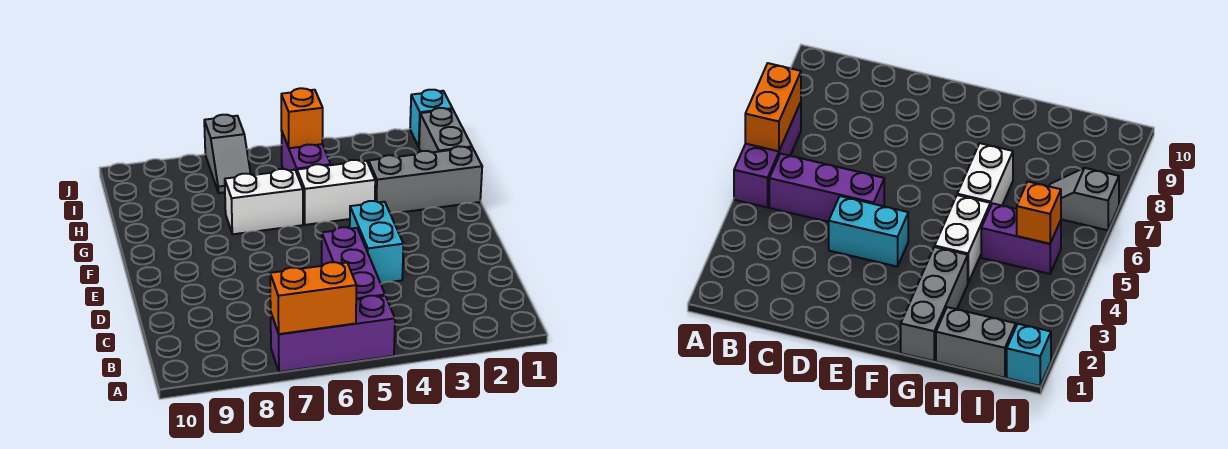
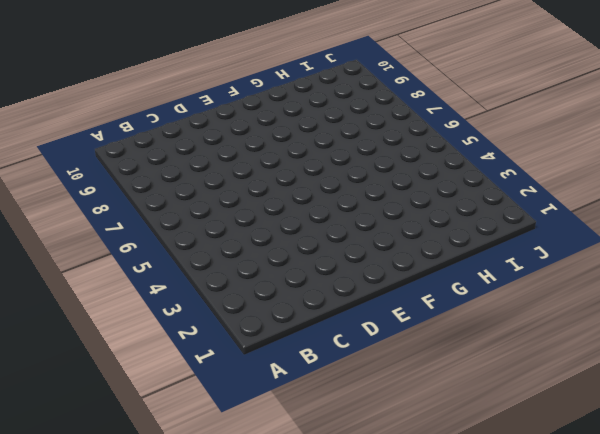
none -> purple 1x3 brick [271,296,395,372]
none -> purple 1x3 brick [322,227,385,300]
none -> cyan 1x2 brick [350,201,403,283]

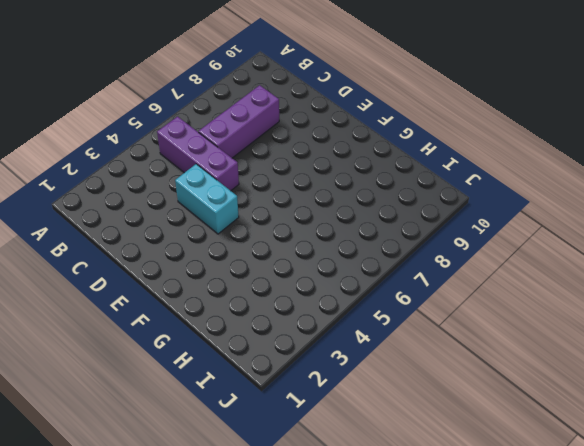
purple 1x3 brick [199,85,279,158] -> purple 1x3 brick moved to [271,296,395,372]
none -> grey 1x3 brick [368,146,482,214]
none -> white 1x2 brick [297,160,375,225]
none -> white 1x2 brick [225,169,303,234]

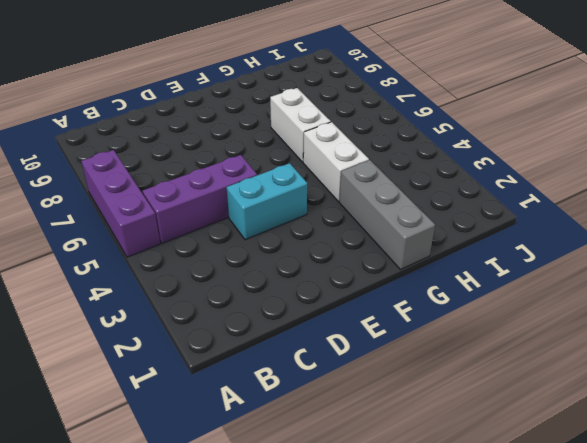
none -> grey 1x2 brick [419,108,472,152]
none -> purple 1x2 brick [282,133,331,172]
none -> grey 1x2 slope [204,115,251,193]

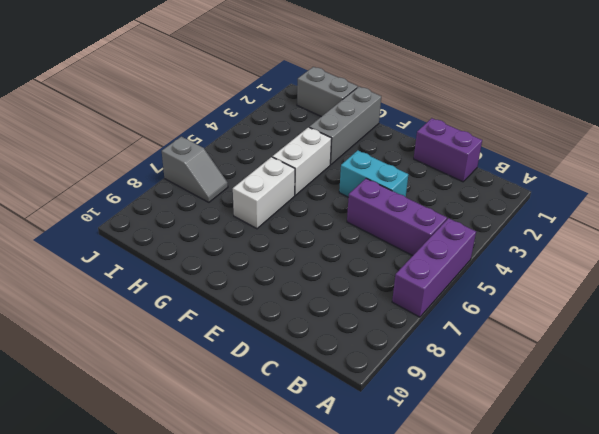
purple 1x2 brick [414,118,482,182] -> purple 1x2 brick moved to [282,133,331,172]
none -> cyan 1x1 brick [410,90,452,147]
none -> orange 1x2 brick [270,262,356,334]
none -> orange 1x1 brick [281,88,323,148]

